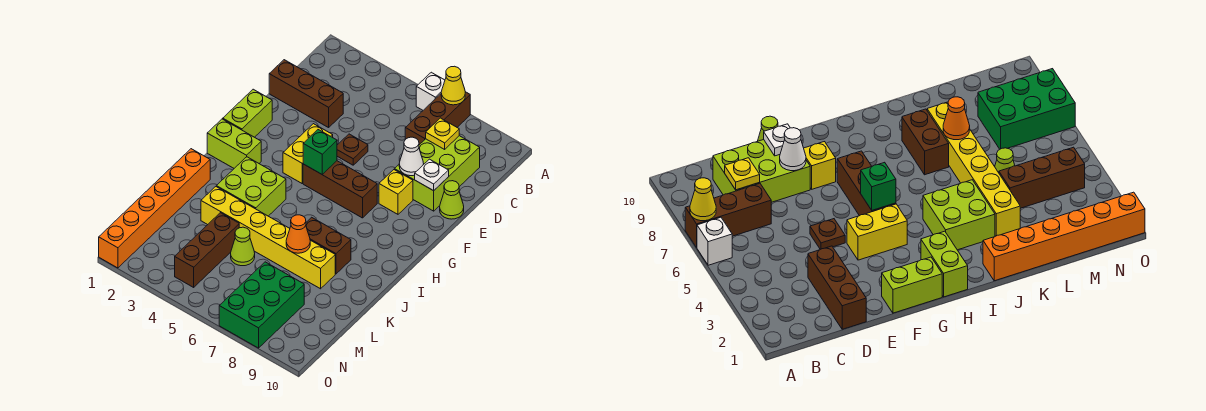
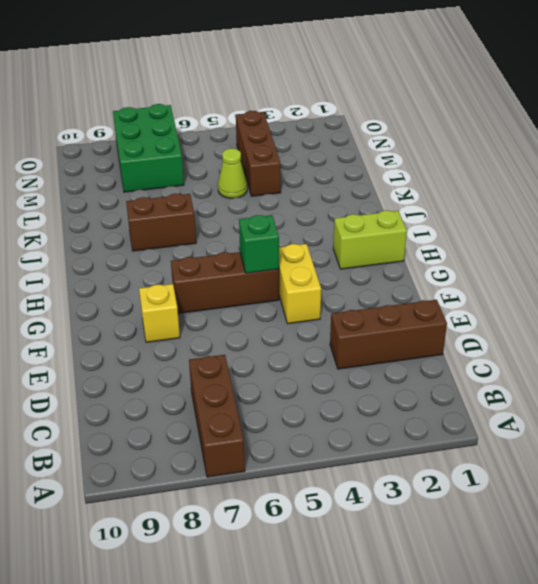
none -> white 1x1 brick [416,72,445,110]
none -> lime 2x3 brick [395,136,480,211]
none -> brown 1x1 plate [337,134,368,165]

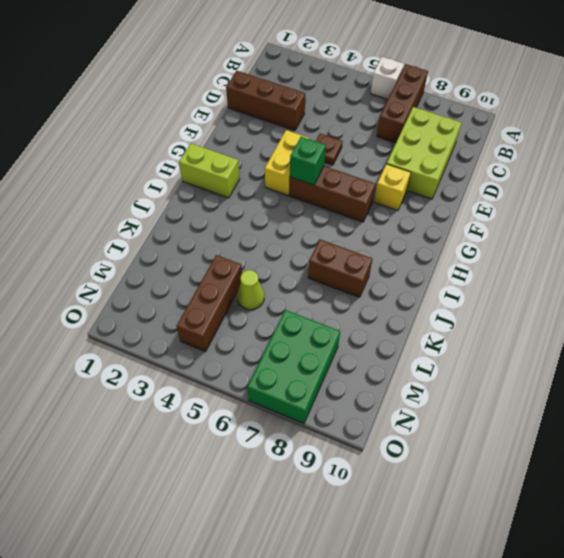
none -> lime 1x1 cone [440,181,464,219]
none -> lime 1x2 brick [223,89,272,137]
none -> lime 2x2 brick [216,157,286,216]

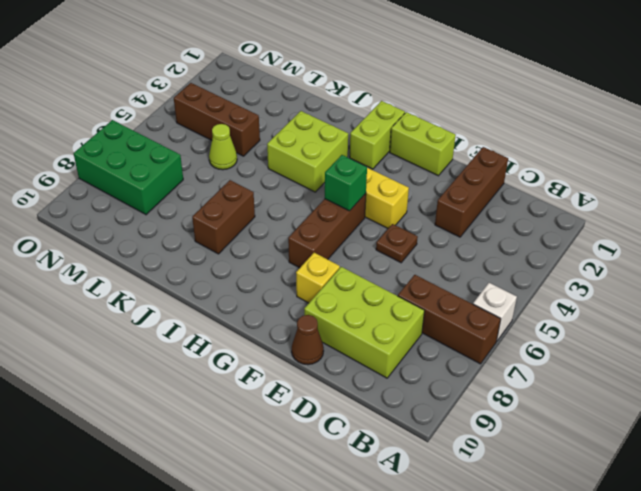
brown 1x1 cone [292,315,324,365] -> lime 1x1 cone [440,181,464,219]
none -> orange 1x6 brick [99,149,210,268]
none -> yellow 1x6 brick [201,187,335,289]
none -> yellow 1x1 cone [441,66,465,105]

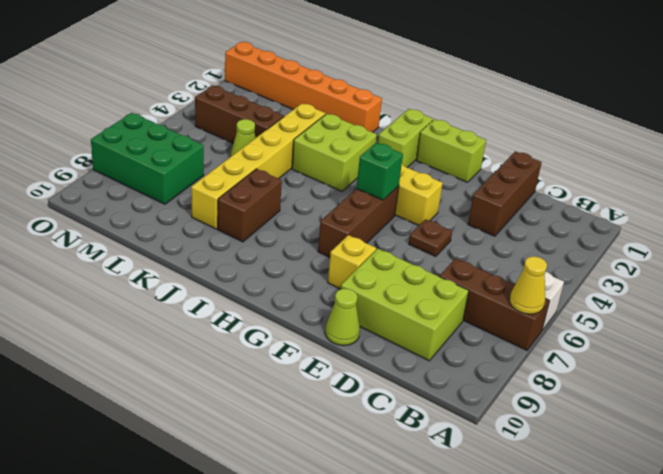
none -> yellow 1x1 plate [426,118,459,149]
none -> white 1x1 cone [399,137,424,176]
none -> white 1x1 plate [415,159,449,191]

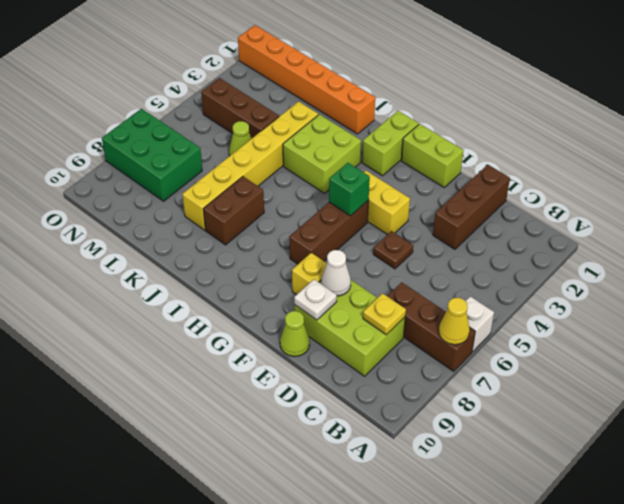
none -> orange 1x1 cone [286,215,310,253]

